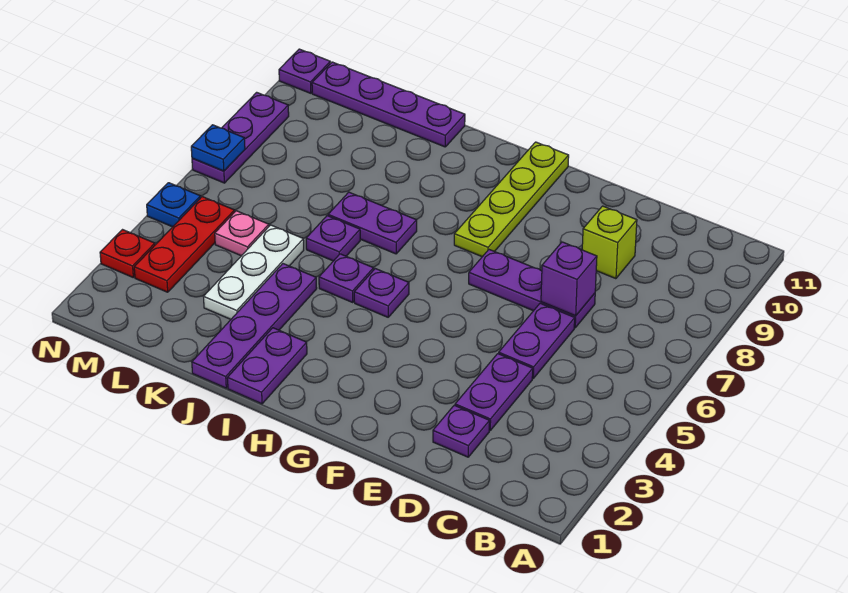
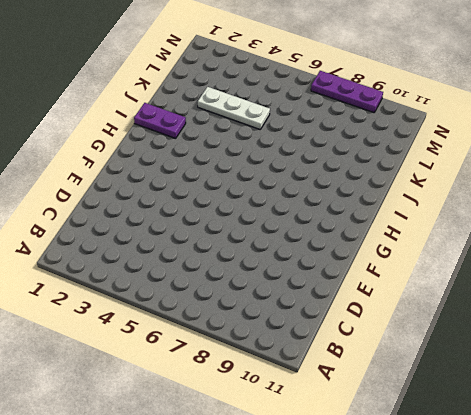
none -> purple 1x1 plate [433,405,489,457]
none -> purple 1x2 plate [455,354,533,430]
none -> purple 1x2 plate [499,303,575,378]

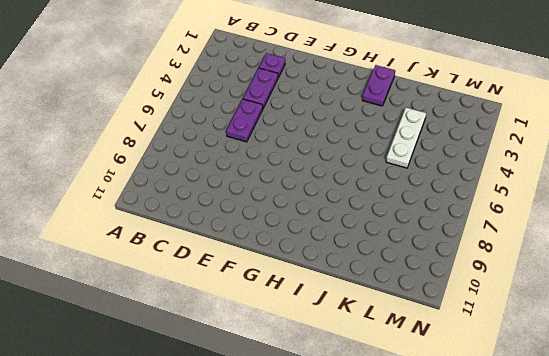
none -> purple 1x3 plate [469,250,595,328]
none -> lime 1x1 brick [582,206,637,279]
none -> lime 1x4 plate [454,142,569,257]

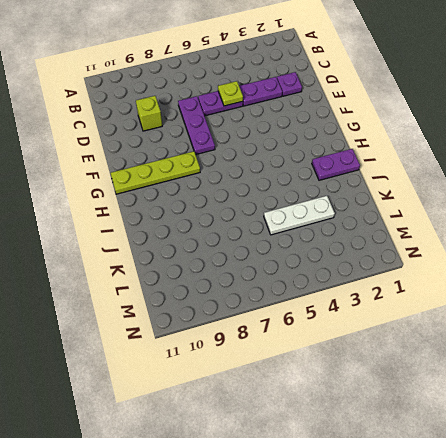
lime 1x1 plate [218,81,243,106] -> none
none -> purple 1x1 plate [354,269,409,317]
none -> purple 1x1 plate [319,254,374,302]
none -> purple 1x2 plate [328,192,417,254]

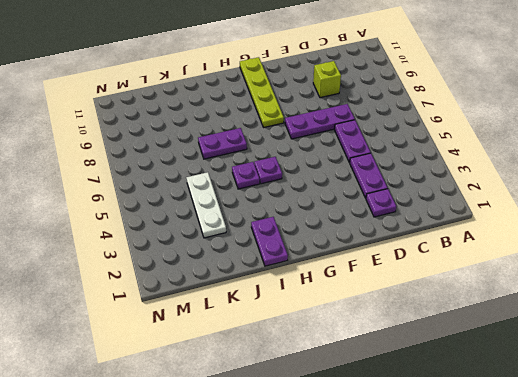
none -> purple 1x4 plate [192,264,317,388]
none -> purple 1x1 plate [306,216,360,261]
none -> purple 1x4 plate [312,62,465,147]

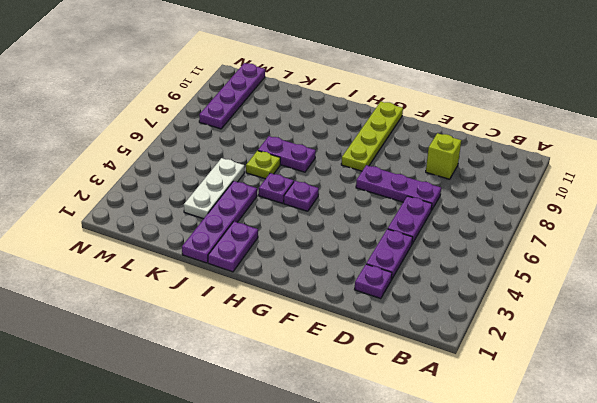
lime 1x1 plate [246,151,280,179] -> purple 1x1 plate [306,216,360,261]
purple 1x4 plate [199,63,265,129] -> purple 1x4 plate turned to [312,62,465,147]
none -> pink 1x1 plate [215,211,269,256]
none -> red 1x3 plate [134,197,235,292]
none -> red 1x1 plate [100,230,155,277]

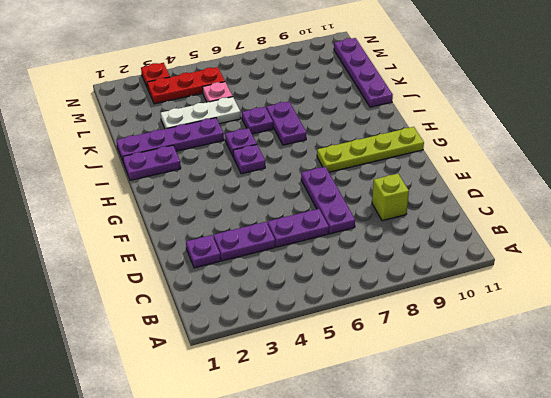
none -> blue 1x1 plate [147,183,201,227]
none -> purple 1x3 plate [192,92,289,183]
none -> purple 1x1 plate [279,49,330,93]

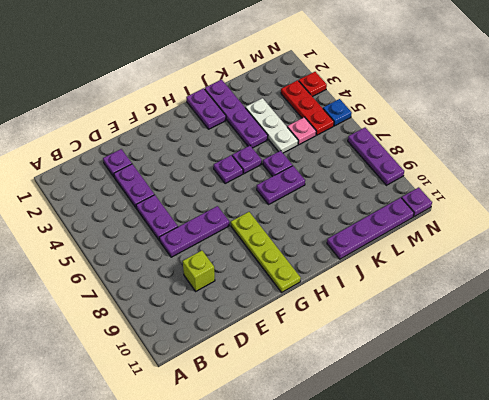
none -> purple 1x1 brick [541,242,597,316]
none -> blue 1x1 plate [191,125,245,171]

